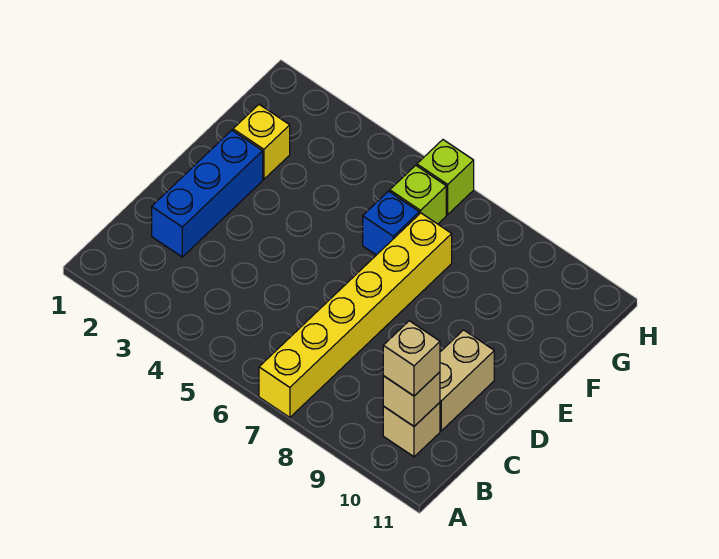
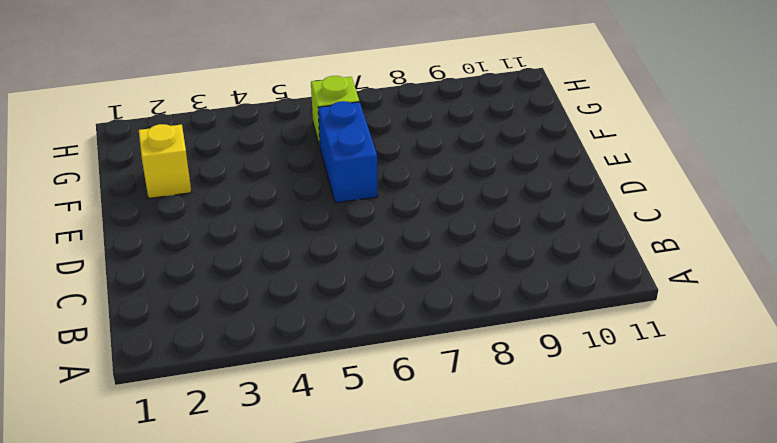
blue 1x2 brick [318,101,378,203] -> blue 1x1 brick [363,191,419,255]
none -> yellow 1x6 brick [259,213,452,418]
none -> tan 1x1 brick [383,402,440,457]

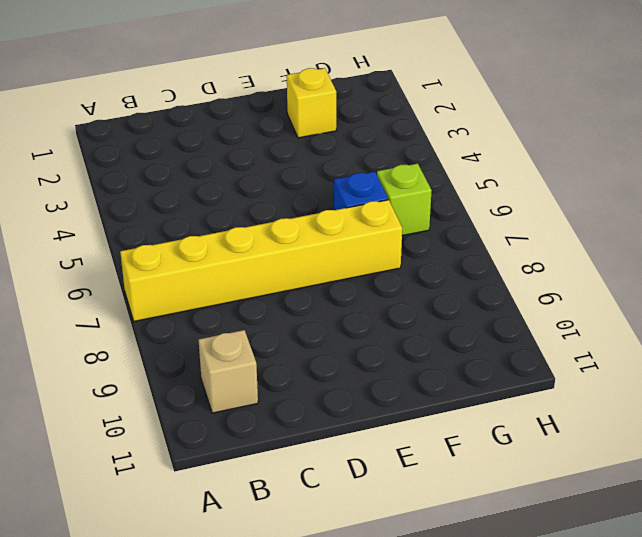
none -> blue 1x3 brick [152,130,263,257]
none -> tan 1x2 brick [440,330,494,431]

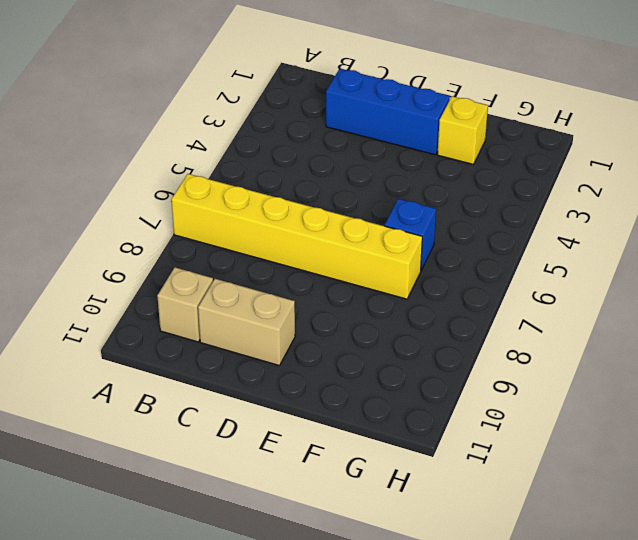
none -> lime 1x1 brick [390,165,446,224]
none -> lime 1x1 brick [417,140,474,214]

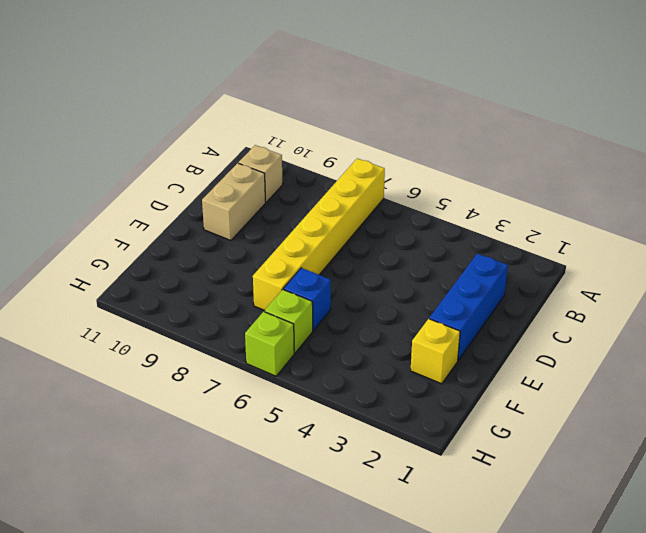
none -> tan 1x1 brick [383,372,440,426]
none -> tan 1x1 brick [383,321,440,396]

